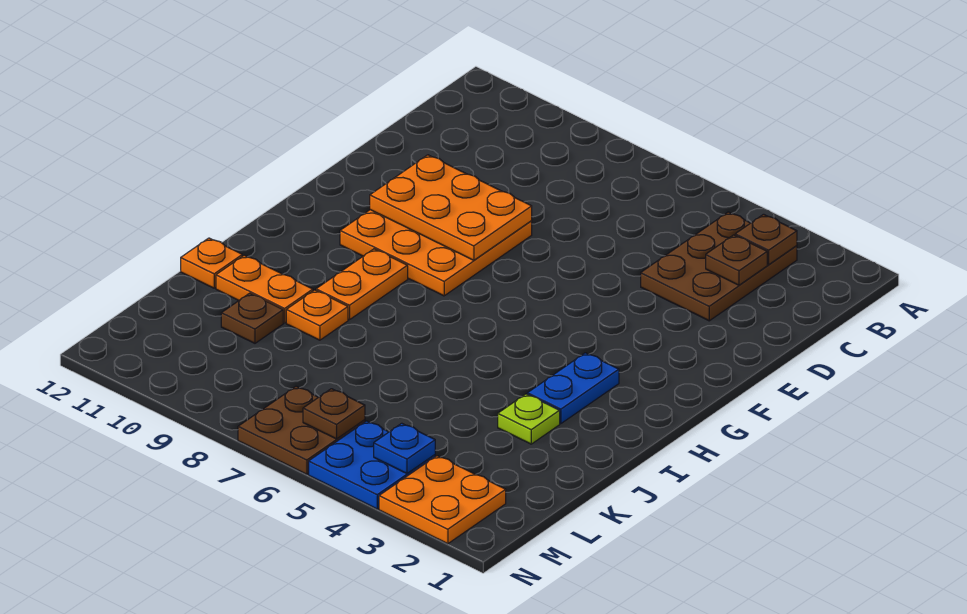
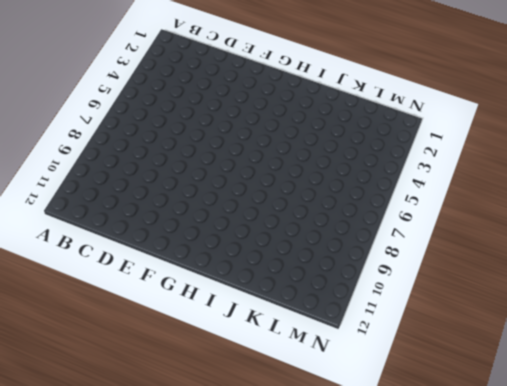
none -> brown 2x3 plate [641,212,797,321]
none -> orange 3x3 plate [340,210,532,296]
none -> blue 1x2 plate [527,353,619,424]

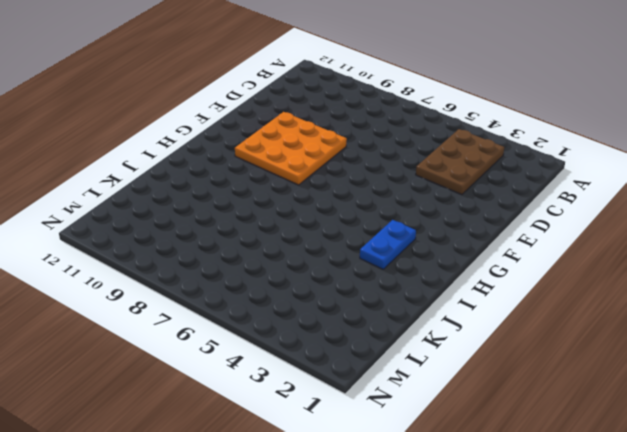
none -> orange 1x2 plate [316,249,408,320]
none -> lime 1x1 plate [498,394,560,444]
none -> orange 1x1 plate [286,290,348,340]

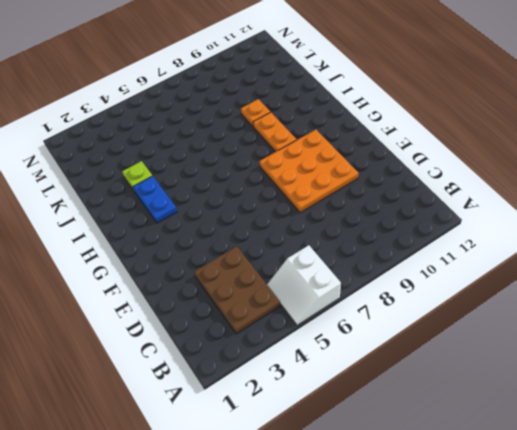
white 2x2 slope [267,245,341,325] -> none
none -> orange 1x2 plate [216,255,313,323]
none -> orange 1x1 plate [181,238,242,288]
none -> brown 1x1 plate [221,293,283,343]

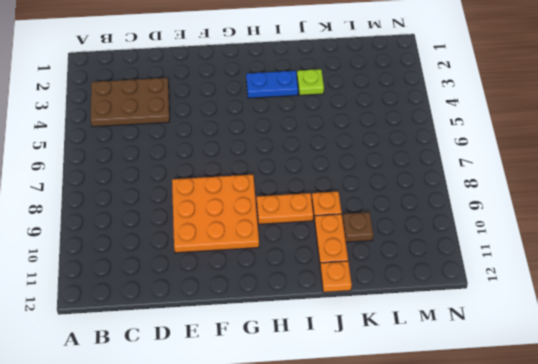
none -> orange 2x2 plate [379,456,506,544]
none -> blue 2x2 plate [309,421,435,509]
none -> brown 2x2 plate [238,386,365,474]

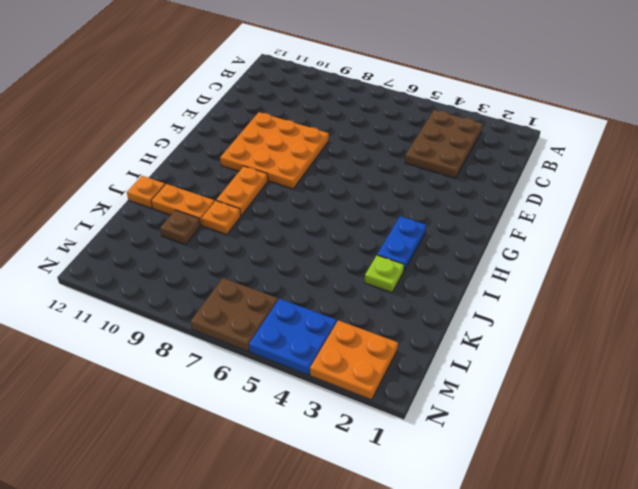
none -> brown 1x1 plate [735,214,797,265]
none -> brown 1x1 plate [706,235,767,285]
none -> orange 2x3 plate [370,155,532,260]

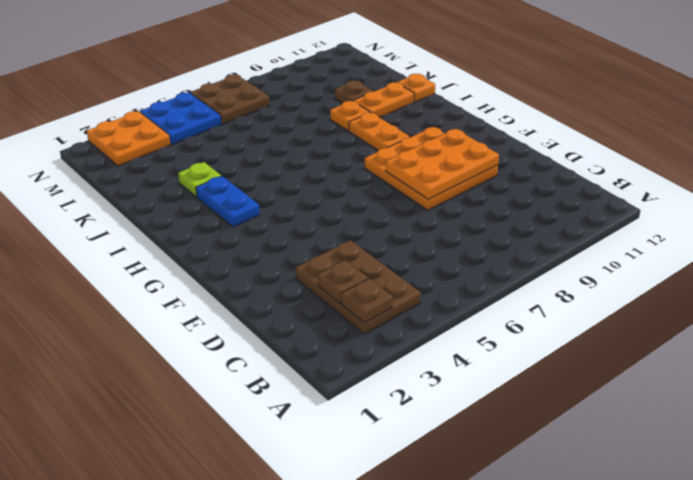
none -> blue 1x1 plate [374,423,435,473]
none -> brown 1x1 plate [303,389,365,439]

